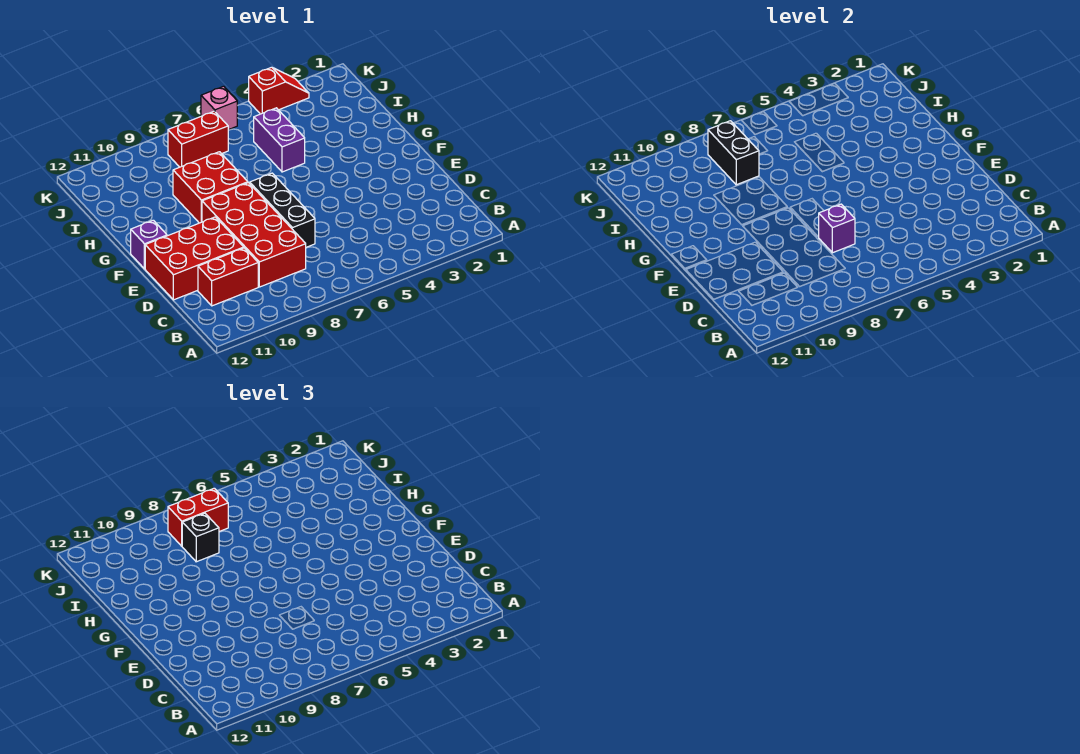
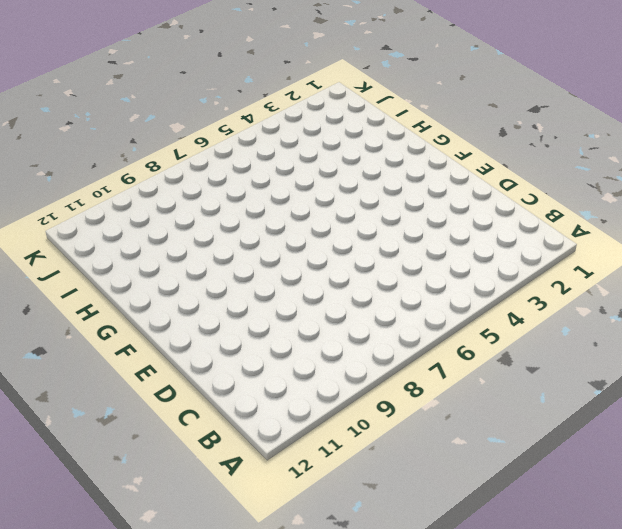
none -> red 2x4 brick [202,183,306,287]
none -> red 1x2 brick [198,248,258,306]
none -> black 1x3 brick [250,173,315,247]

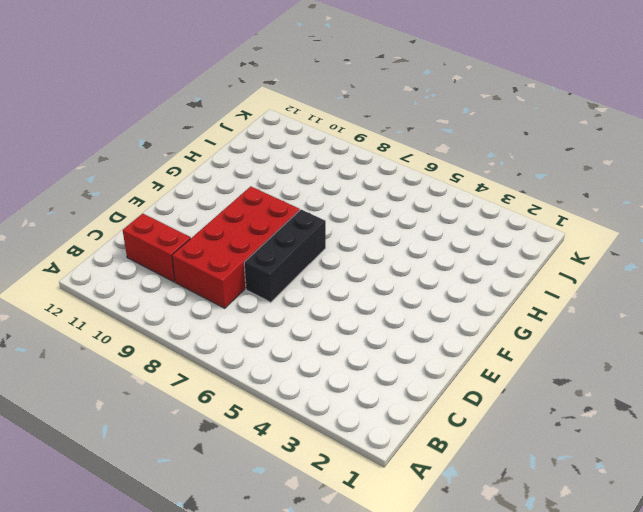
none -> red 2x3 brick [145,217,244,300]
none -> purple 1x1 brick [131,220,167,269]
none -> red 2x2 brick [173,152,248,223]

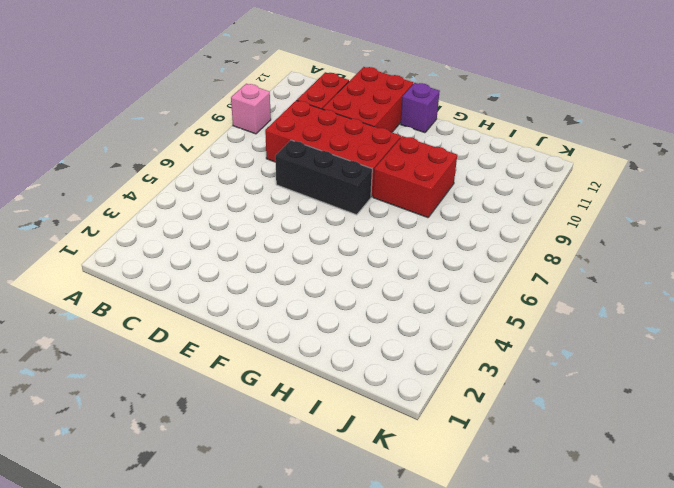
pink 1x1 brick [231,84,271,134] -> pink 1x1 brick moved to [201,86,238,130]
none -> purple 1x2 brick [254,108,305,172]
none -> red 1x2 brick [168,111,228,167]
none -> red 1x2 slope [249,67,309,114]

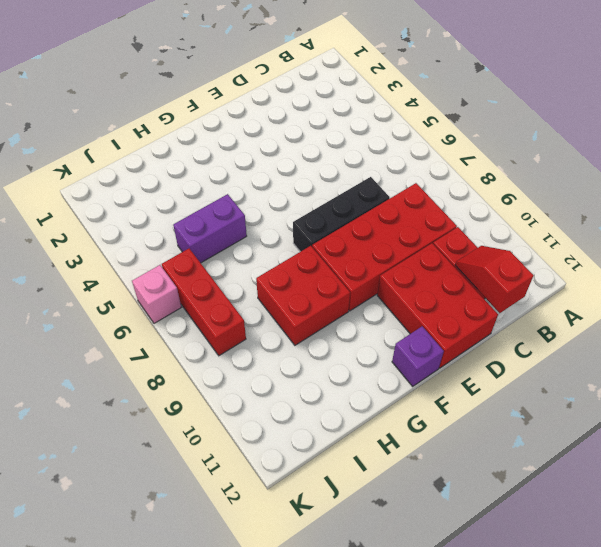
red 1x2 slope [455,246,534,313] -> red 1x2 slope moved to [249,67,309,114]
red 1x3 brick [162,248,246,356] -> red 1x2 brick [168,111,228,167]
none -> purple 1x1 brick [819,204,855,253]
none -> black 1x2 brick [708,121,759,185]
none -> black 1x1 brick [182,513,219,562]

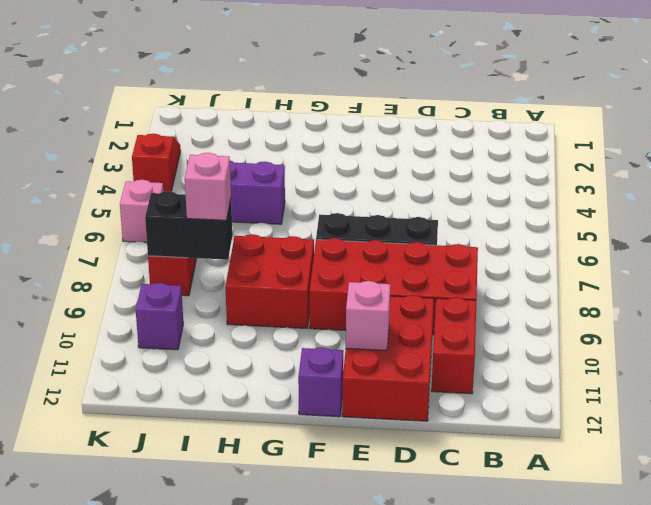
pink 1x1 brick [346,281,390,351] -> none
pink 1x1 brick [185,153,231,220] -> black 1x1 brick [182,513,219,562]
purple 1x1 brick [136,283,183,350] -> purple 1x1 brick moved to [819,204,855,253]
none -> red 1x2 brick [168,488,228,546]

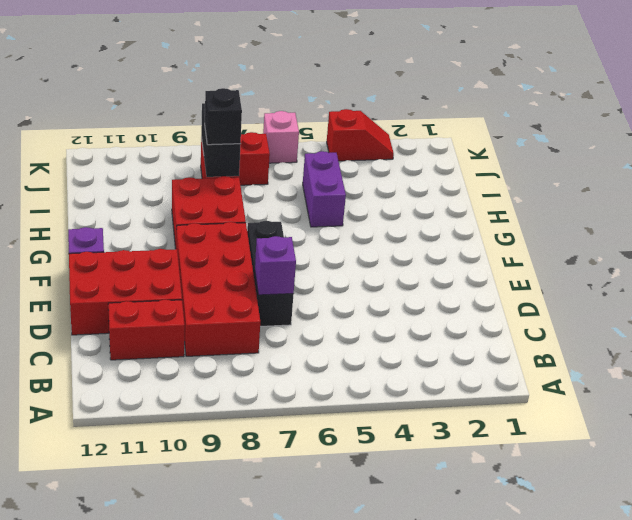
none -> red 1x2 brick [168,488,228,546]

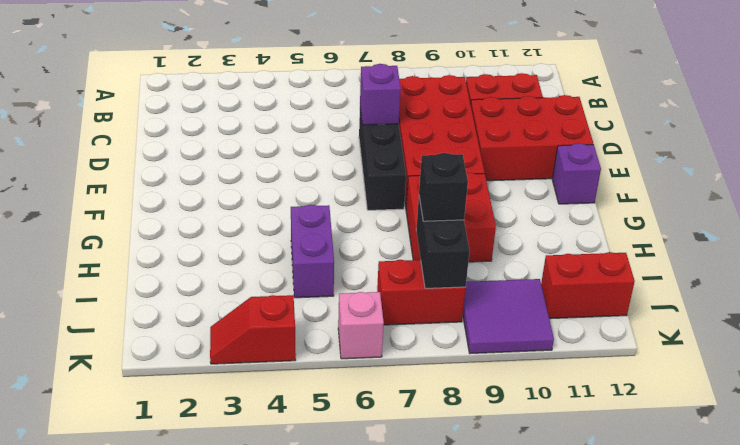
purple 2x2 tile [463,279,554,354] -> none
red 1x2 brick [541,252,635,319] -> red 1x2 brick moved to [168,488,228,546]

